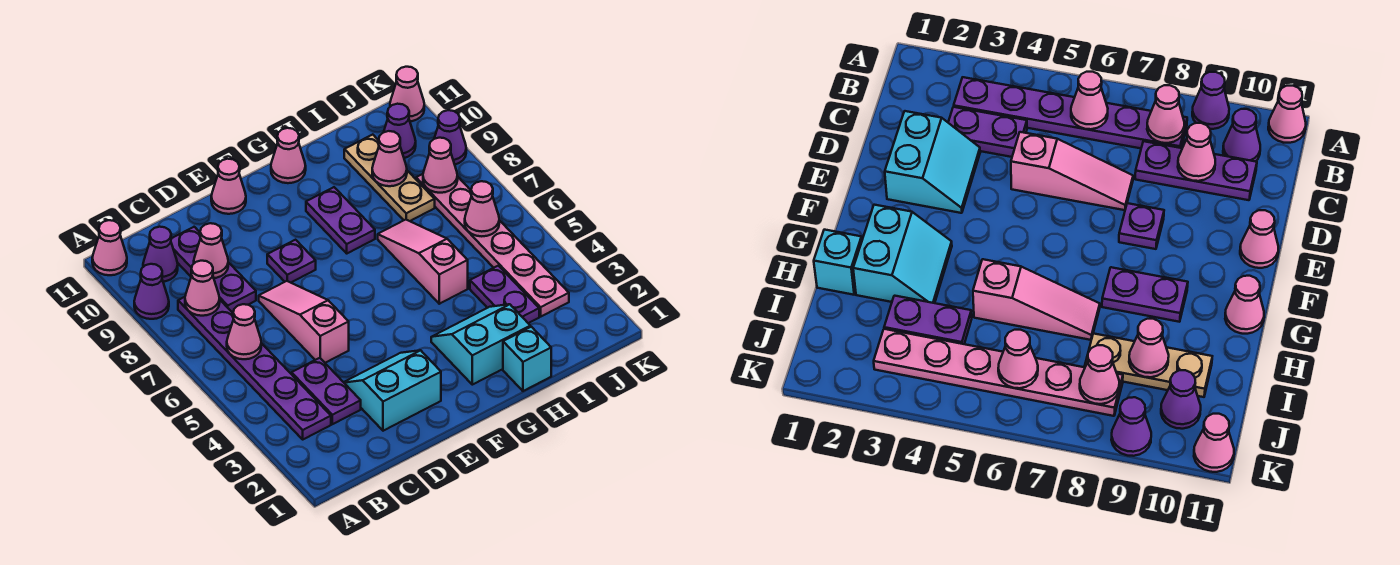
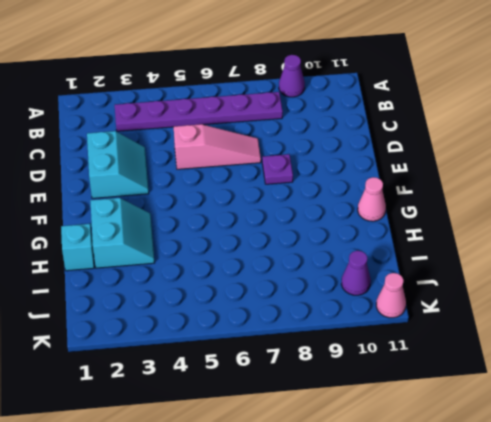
none -> pink 1x1 cone [92,220,127,275]
none -> purple 1x1 cone [143,227,178,282]
none -> purple 1x2 plate [292,358,361,424]

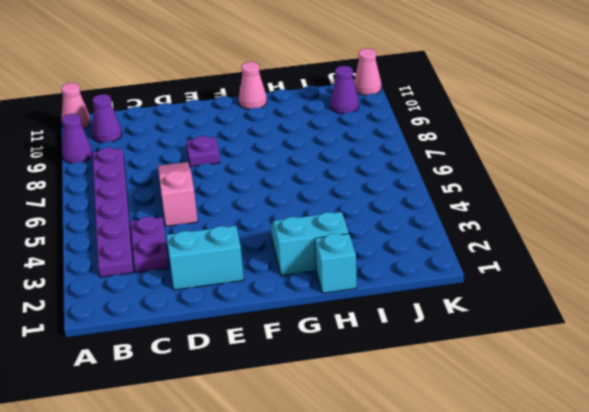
none -> purple 1x3 plate [171,227,256,313]
none -> pink 1x1 cone [211,159,246,214]
none -> purple 1x2 plate [306,187,375,253]

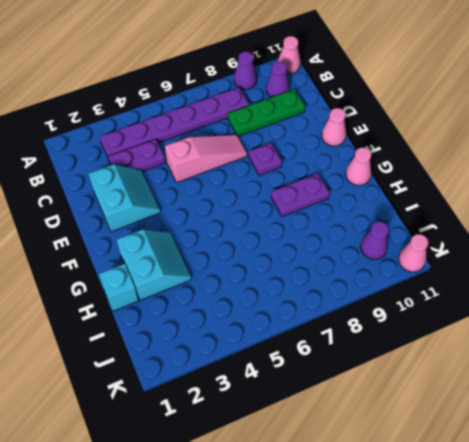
green 1x3 plate [228,89,305,137] -> purple 1x3 plate [171,227,256,313]
none -> pink 1x3 slope [378,220,468,304]
none -> purple 1x2 plate [470,266,539,323]
none -> tan 1x3 plate [344,135,435,221]

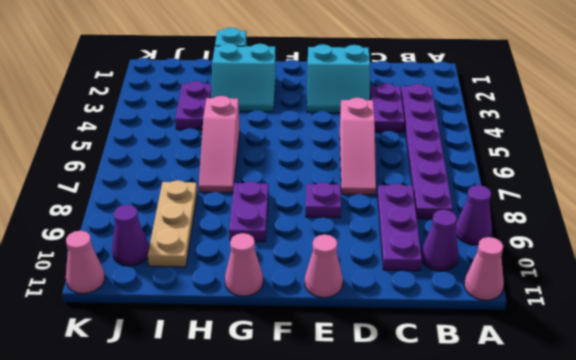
none -> pink 1x6 plate [416,174,569,316]
none -> purple 1x1 cone [434,110,466,164]
none -> pink 1x1 cone [227,304,261,359]

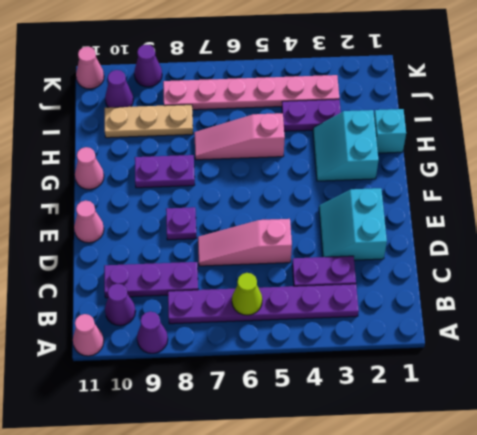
lime 1x1 cone [232,273,262,315] -> pink 1x1 cone [227,304,261,359]
none -> pink 1x1 cone [185,261,220,316]
none -> pink 1x1 cone [194,223,228,278]
none -> pink 1x1 cone [372,131,407,186]

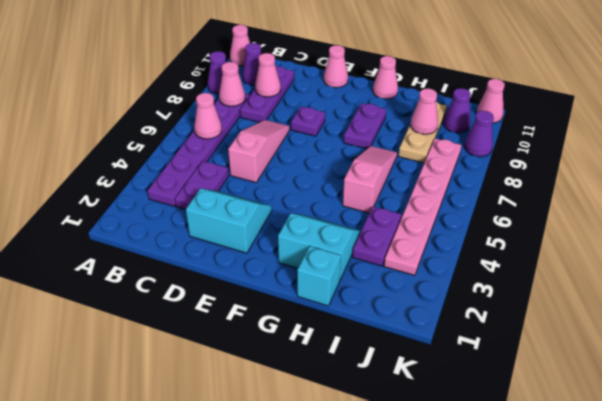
none -> pink 1x1 cone [465,181,499,236]
none -> pink 1x1 cone [423,138,458,193]

